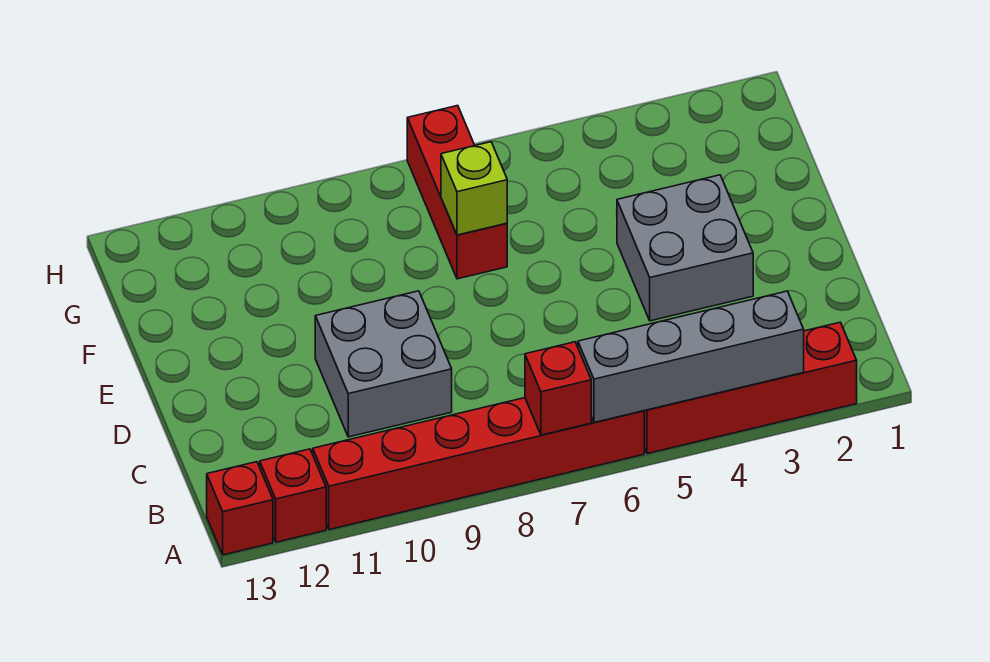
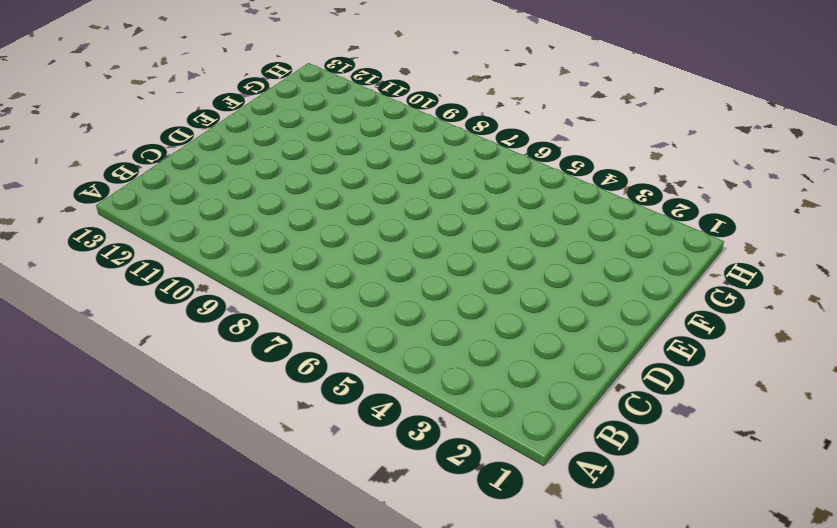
none -> red 1x4 brick [644,322,857,454]
none -> red 1x6 brick [313,398,644,530]

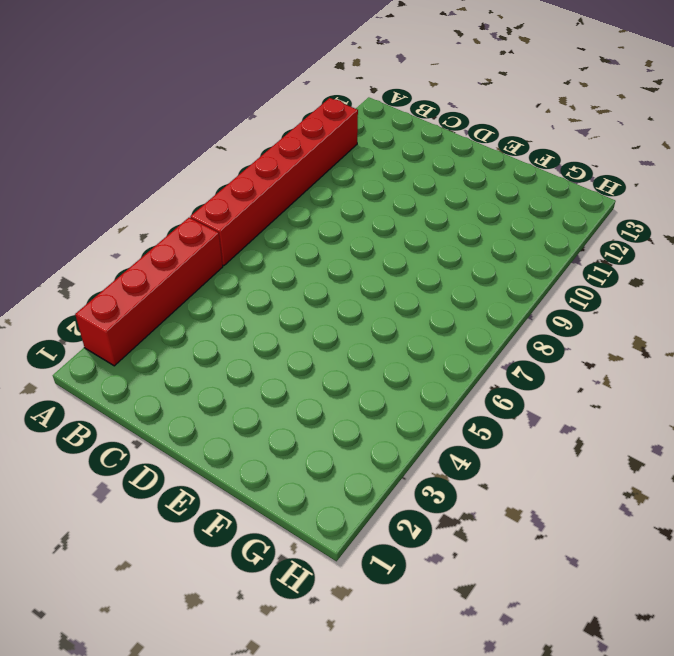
none -> red 1x1 brick [260,449,326,542]
none -> red 1x1 brick [207,462,273,555]

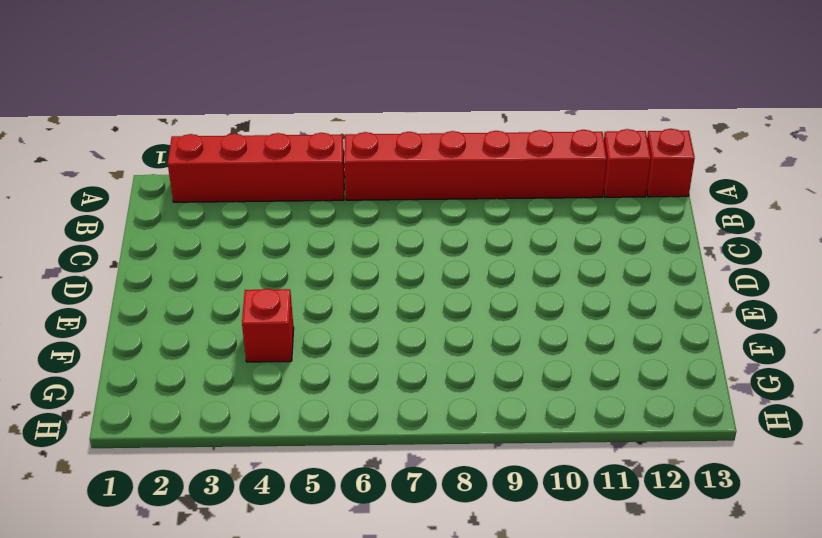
red 1x1 brick [242,289,294,362] -> red 1x1 brick moved to [525,342,591,435]
none -> grey 2x2 brick [315,291,452,437]
none -> grey 2x2 brick [617,175,753,321]

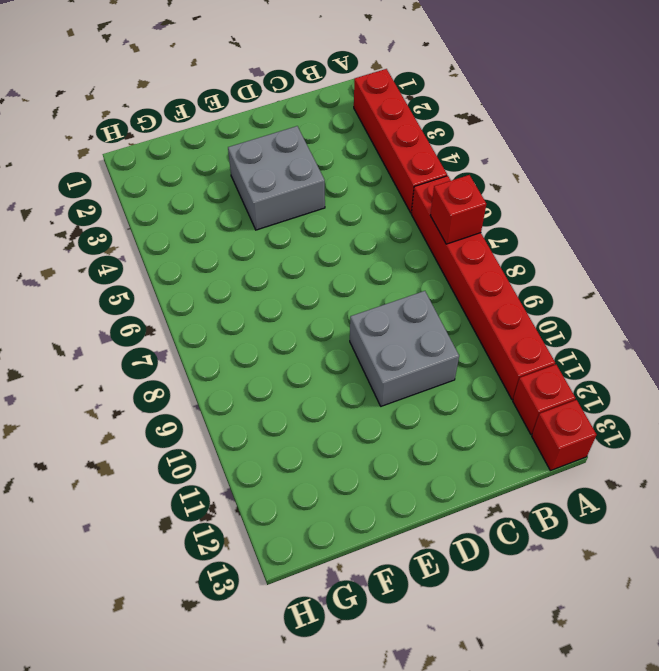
none -> red 1x3 brick [407,106,507,279]
none -> grey 1x4 brick [578,291,804,422]

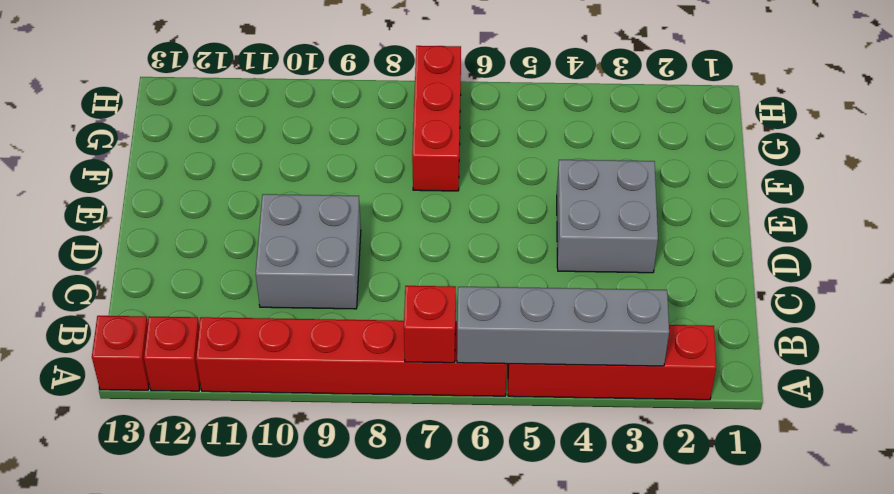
none -> lime 1x1 brick [441,142,507,235]

